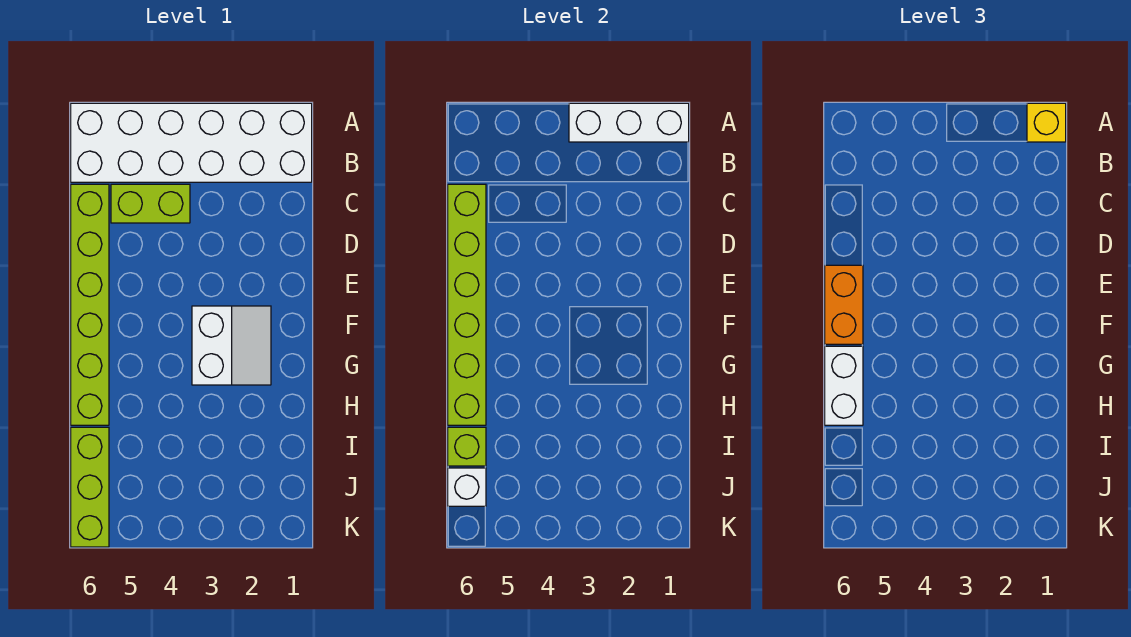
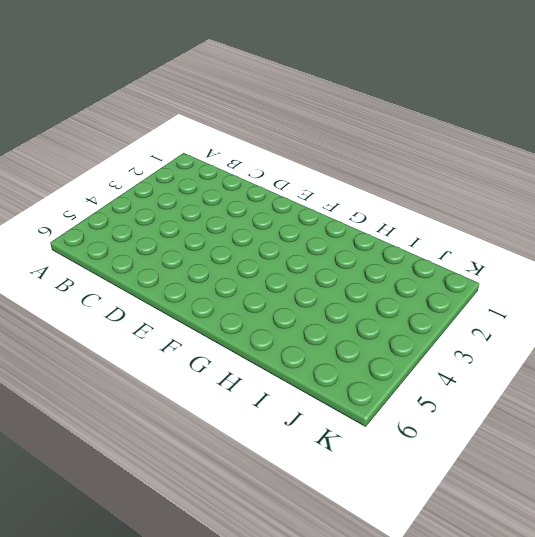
none -> white 2x6 brick [71,103,312,182]
none -> lime 1x2 brick [111,184,190,223]
none -> lime 1x6 brick [71,184,109,425]

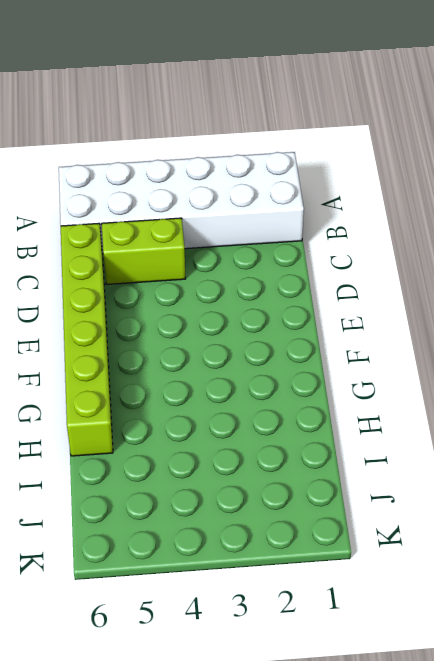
none -> white 2x2 slope [192,306,271,385]
none -> lime 1x3 brick [71,427,109,547]
none -> white 1x3 brick [569,103,689,142]

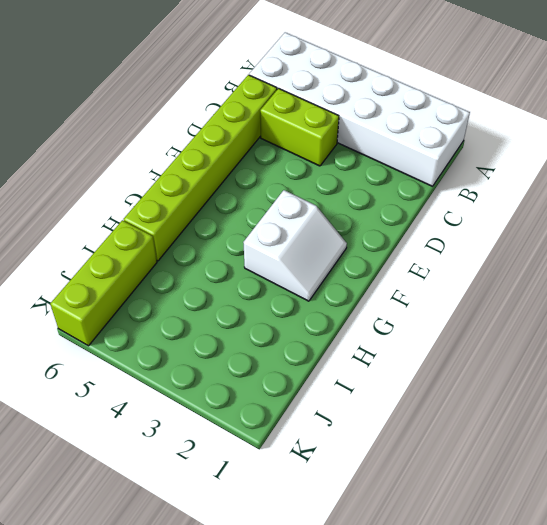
none -> white 1x3 brick [569,103,689,142]
none -> lime 1x6 brick [448,184,486,425]
none -> lime 1x1 brick [448,427,486,466]

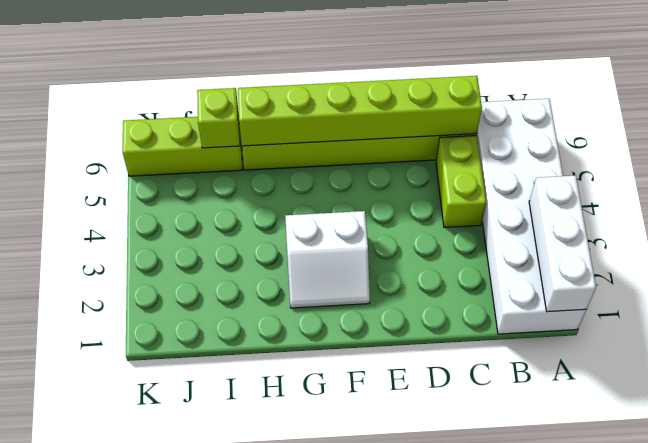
none -> white 1x1 brick [448,468,486,506]
none -> yellow 1x1 brick [1027,103,1066,142]
none -> orange 1x2 brick [825,265,863,344]

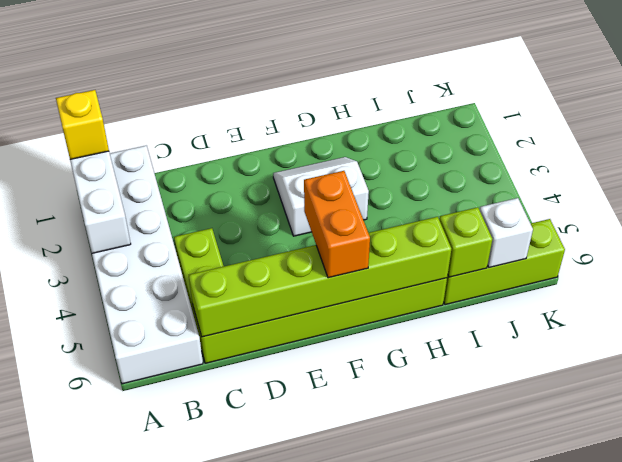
orange 1x2 brick [304,171,370,278] -> orange 1x2 brick turned to [825,265,863,344]
none -> white 1x2 brick [825,346,863,425]

